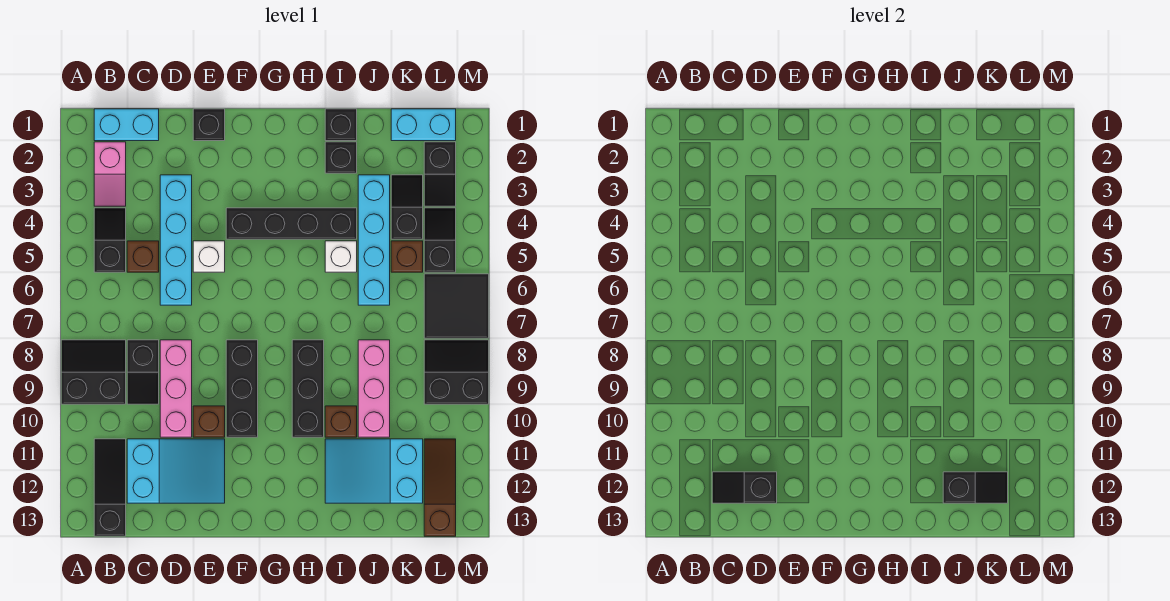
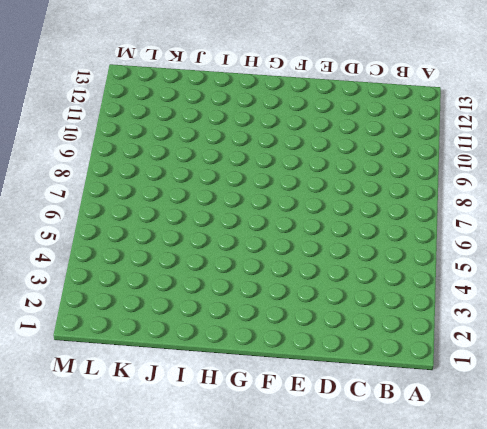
none -> black 2x2 slope [61,340,126,404]
none -> cyan 1x2 brick [94,109,159,141]
none -> pink 1x2 slope [94,142,126,206]
none -> black 1x2 slope [94,208,126,272]

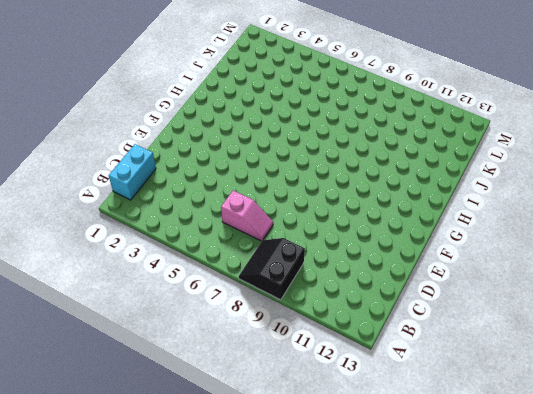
pink 1x2 slope [221,191,273,241] -> pink 1x2 slope moved to [94,142,126,206]
none -> black 1x2 slope [94,208,126,272]
none -> black 1x3 slope [94,439,126,536]
none -> brown 1x1 brick [127,241,159,272]
none -> black 1x2 slope [127,340,159,404]

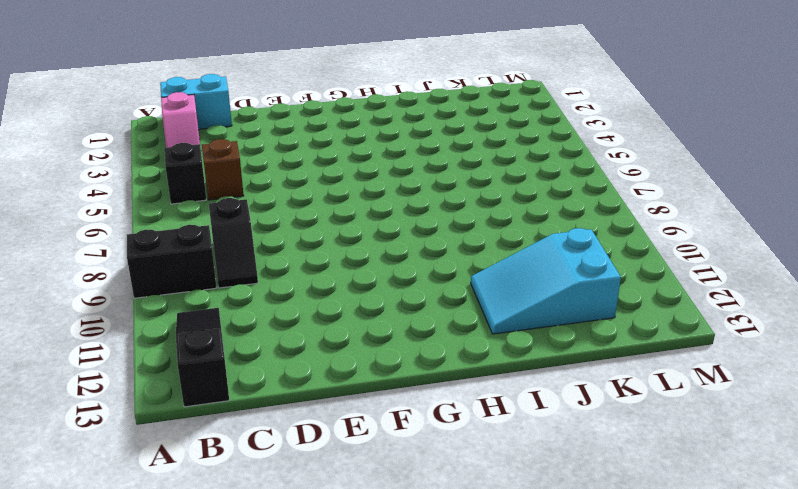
none -> cyan 2x3 slope [127,439,225,503]
none -> cyan 1x4 brick [160,175,192,305]
none -> pink 1x3 brick [160,340,192,437]
none -> black 1x1 brick [193,109,225,141]

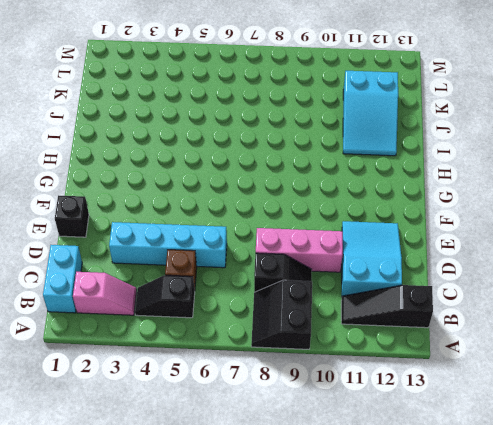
none -> white 1x1 brick [193,241,225,272]
none -> brown 1x1 brick [193,406,225,437]
none -> black 1x4 brick [226,208,357,239]
none -> black 1x3 brick [226,340,258,437]

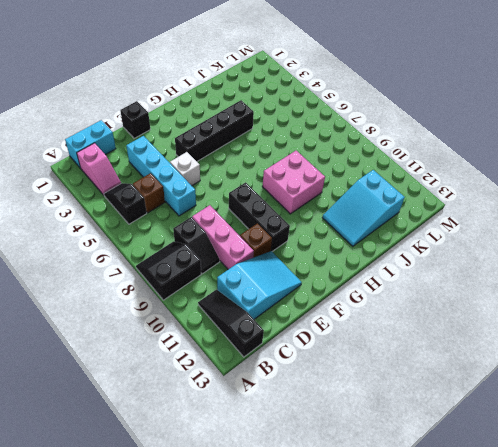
pink 2x2 brick [262,151,325,214] -> black 1x3 brick [292,340,324,437]
none -> black 1x1 brick [325,109,357,141]
none -> black 1x1 brick [325,142,357,173]
none -> white 1x1 brick [325,241,357,272]
none -> brown 1x1 brick [325,406,357,437]

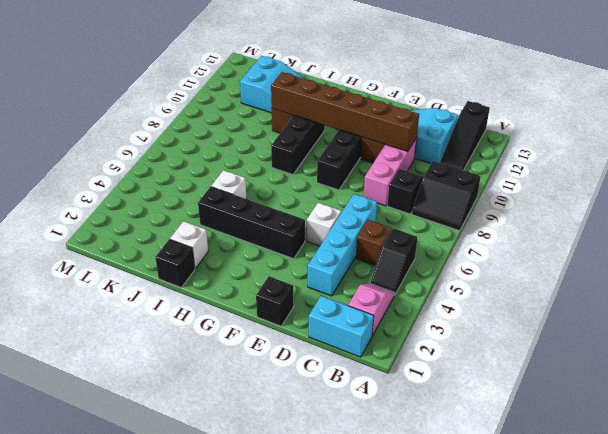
brown 1x6 brick [271,72,419,151] -> none
white 1x1 brick [170,221,208,269] -> black 1x1 brick [325,142,357,173]
none -> cyan 1x4 brick [358,175,390,305]
none -> pink 1x3 brick [358,340,390,437]
none -> cyan 1x2 brick [391,109,456,141]
none -> black 1x2 slope [391,175,423,239]

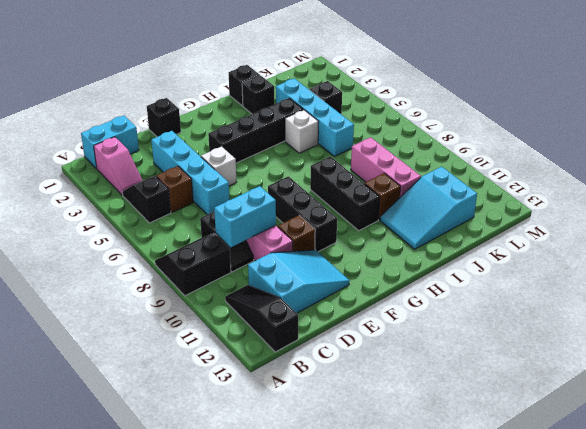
cyan 1x2 brick [214,186,276,247] -> cyan 1x2 brick moved to [391,109,456,141]
none -> brown 1x1 brick [391,241,423,272]
none -> black 1x2 slope [424,142,456,206]
none -> black 1x2 slope [424,208,456,272]
none -> black 2x2 tile [424,274,489,338]

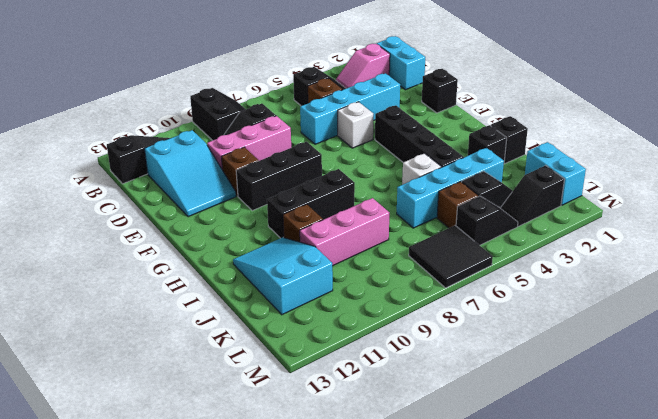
none -> black 2x2 slope [424,340,489,404]
none -> brown 1x3 slope [424,439,456,536]
none -> black 1x2 slope [712,472,777,503]
none -> black 1x2 slope [943,472,1008,503]

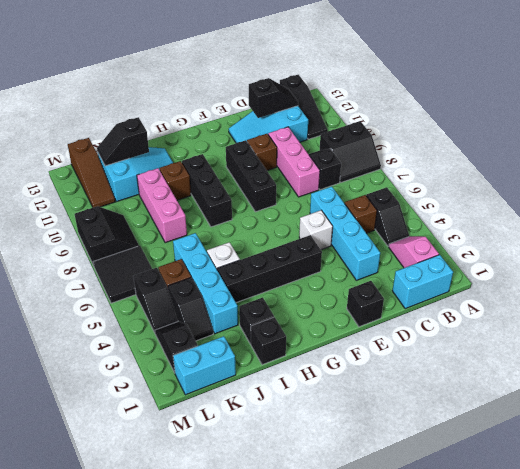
black 2x2 slope [75,206,139,266] -> black 2x2 slope turned to [424,340,489,404]

